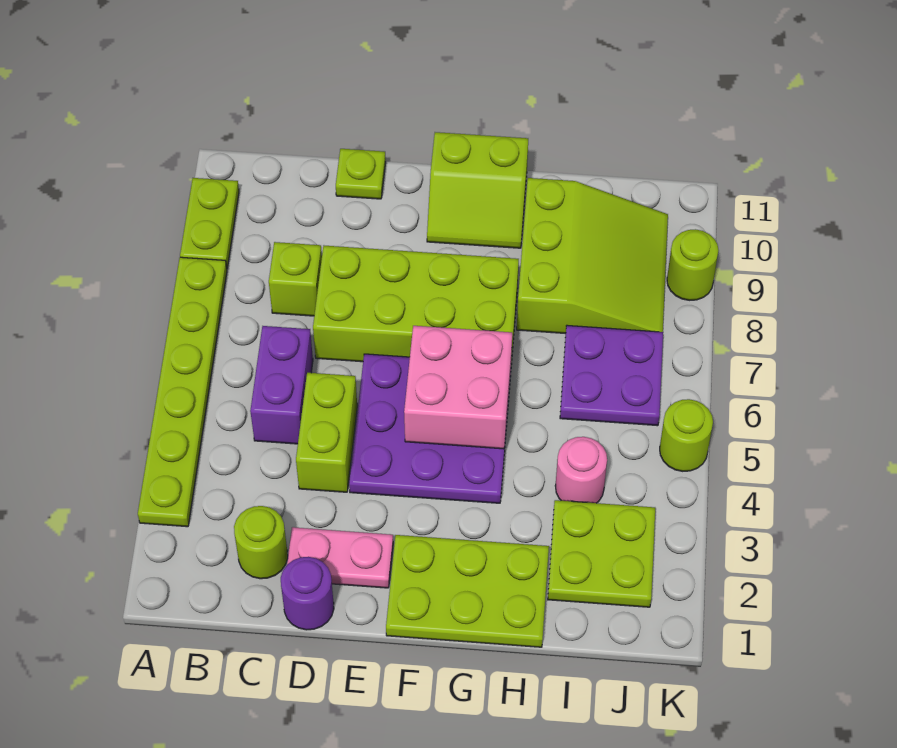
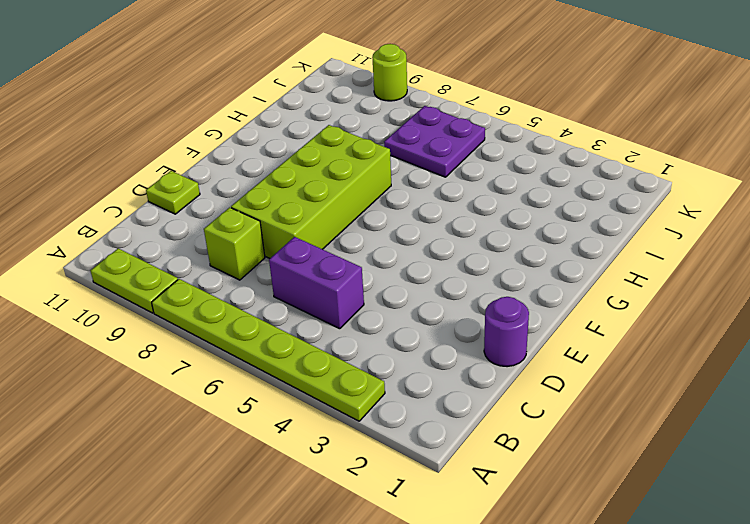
none -> lime 1x1 round brick [234,506,288,579]
none -> pink 1x2 plate [287,527,393,588]
none -> lime 1x2 brick [296,373,357,492]

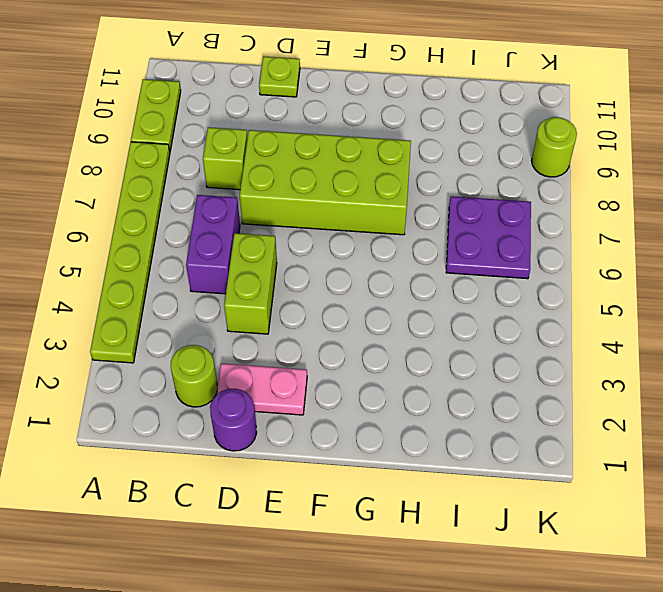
none -> purple 3x3 plate [349,354,511,503]
none -> lime 2x3 plate [386,535,549,647]
none -> lime 2x2 slope [427,132,528,248]

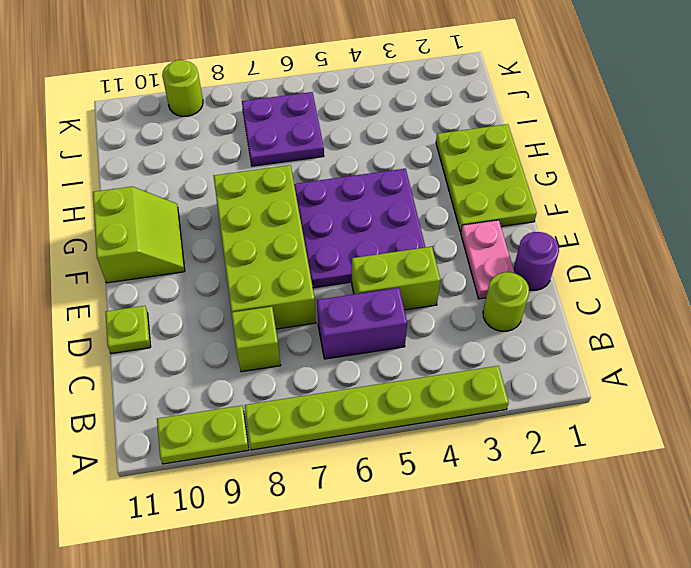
none -> lime 3x3 slope [517,178,668,334]
none -> lime 2x2 plate [548,500,655,607]
none -> pink 1x1 round brick [555,437,607,503]

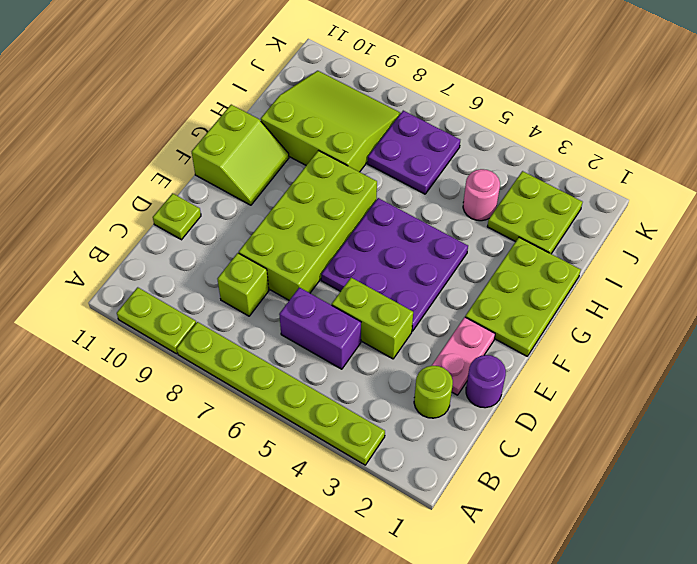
none -> lime 1x1 round brick [660,399,713,471]
none -> lime 1x1 round brick [667,229,719,300]
none -> pink 2x2 brick [404,326,512,449]

